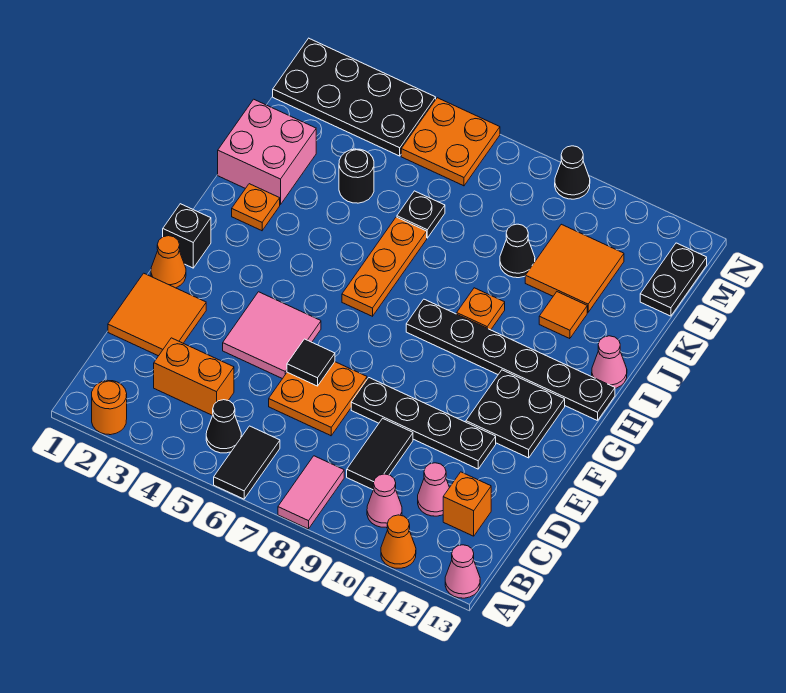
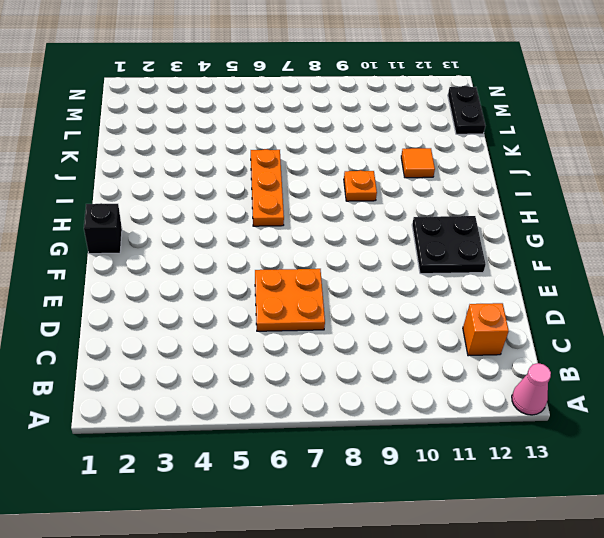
none -> orange 1x1 round brick [92,380,127,435]
none -> black 1x2 tile [214,426,280,499]
none -> pink 1x2 tile [278,456,344,529]
none -> orange 1x1 cone [381,515,416,568]

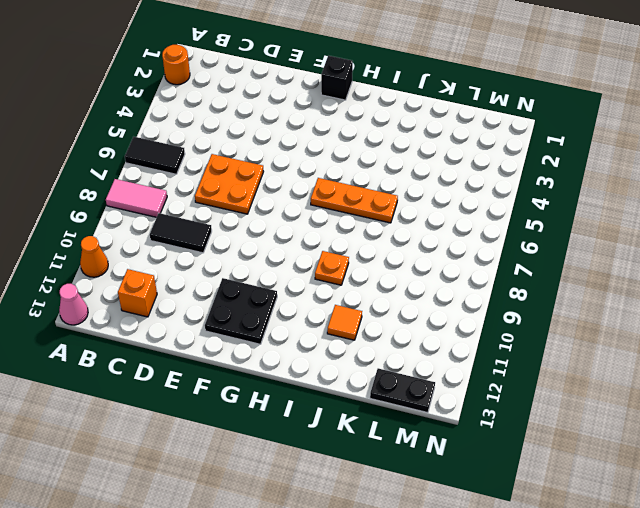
none -> black 1x1 cone [206,400,241,453]
none -> pink 1x1 cone [367,474,402,527]
none -> orange 1x2 brick [154,338,234,415]
none -> pink 1x1 cone [418,463,450,516]

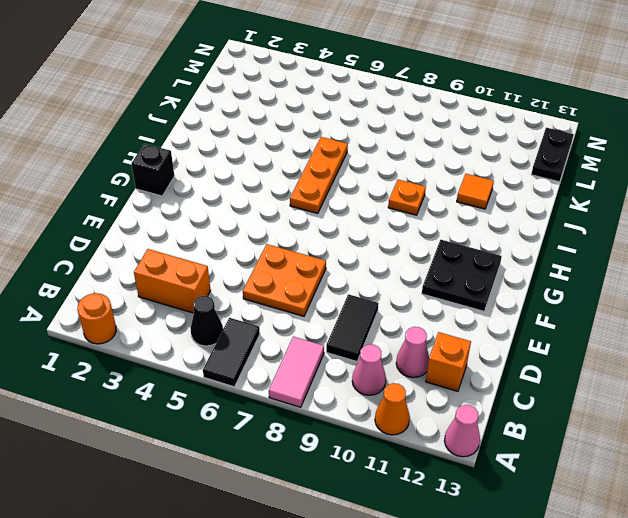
none -> orange 2x2 tile [108,273,206,356]
none -> pink 2x2 tile [223,292,321,379]
none -> black 1x4 plate [351,378,496,469]
none -> orange 1x1 cone [151,236,186,288]

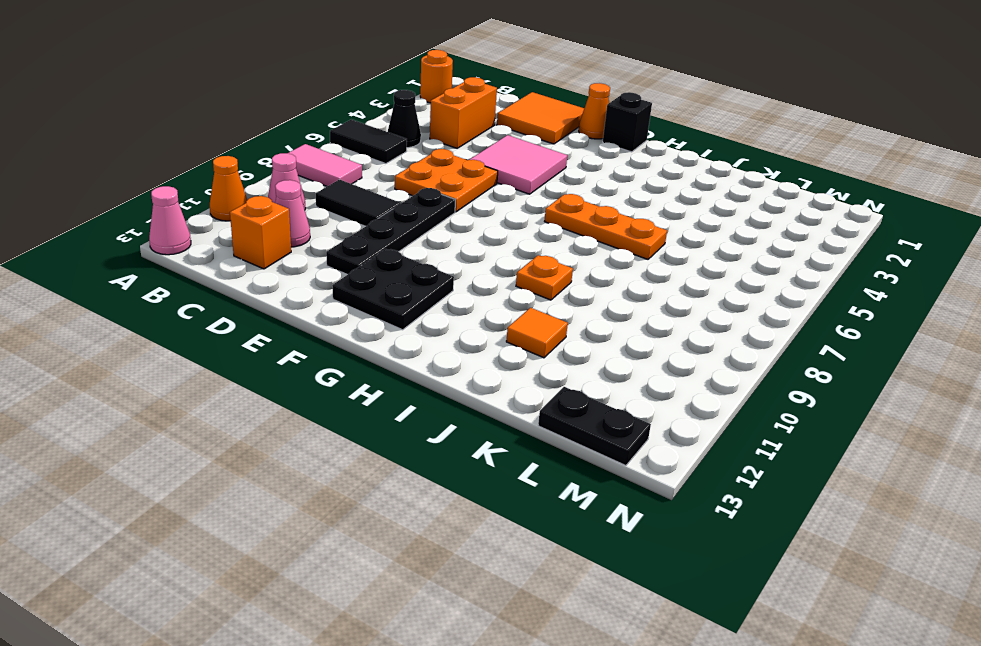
none -> black 1x6 plate [406,299,615,421]
none -> orange 1x1 plate [232,184,280,231]
none -> pink 1x1 cone [592,336,627,388]
none -> pink 2x2 brick [218,99,316,205]

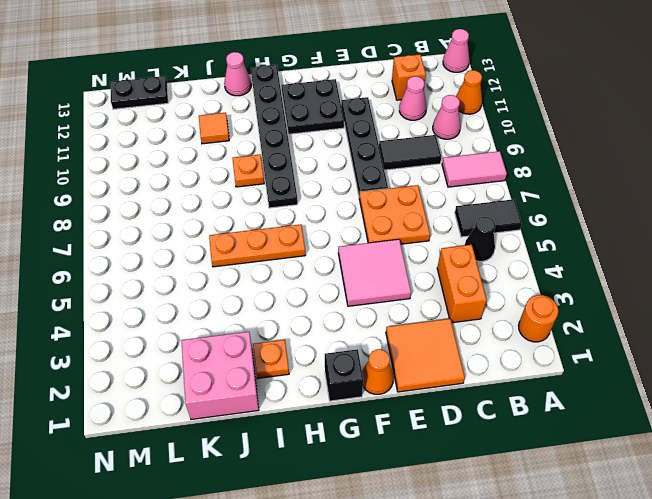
none -> black 1x1 round brick [339,149,374,203]
none -> black 1x1 plate [397,191,445,238]
none -> black 1x1 cone [500,224,535,278]
none -> orange 2x2 tile [525,224,624,312]

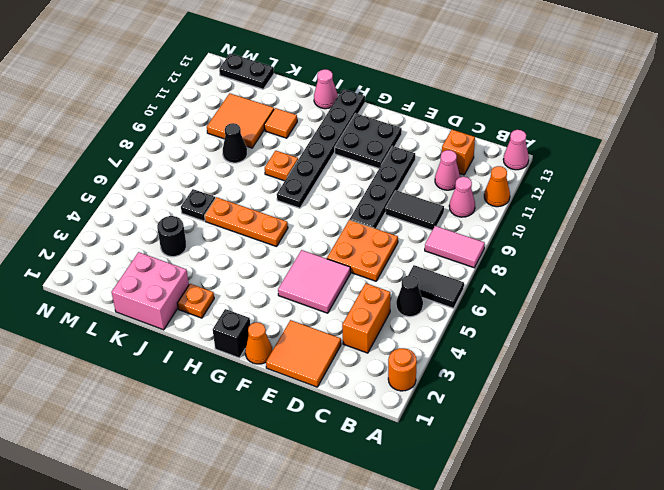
none -> black 2x4 plate [273,38,436,156]
none -> orange 2x2 plate [401,98,500,186]
none -> black 1x1 cone [555,146,590,199]
none -> black 1x1 tile [287,339,335,386]

